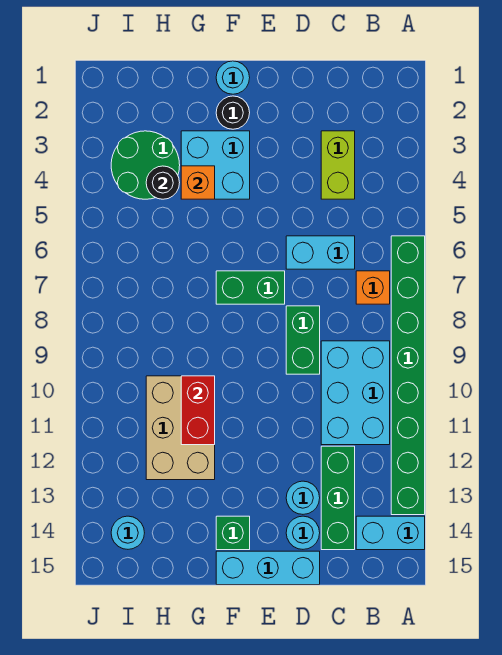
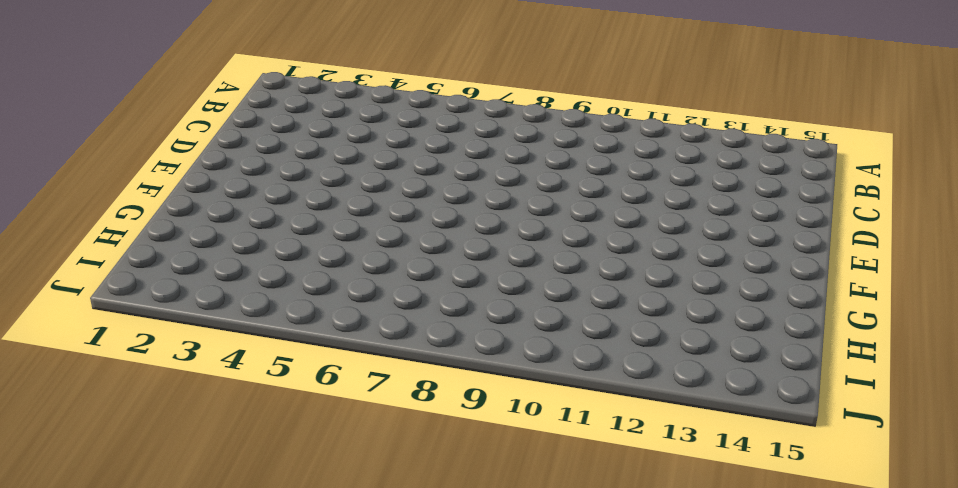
none -> green 1x8 brick [391,236,425,515]
none -> cyan 1x2 brick [356,516,425,550]
none -> orange 1x1 brick [356,271,390,304]

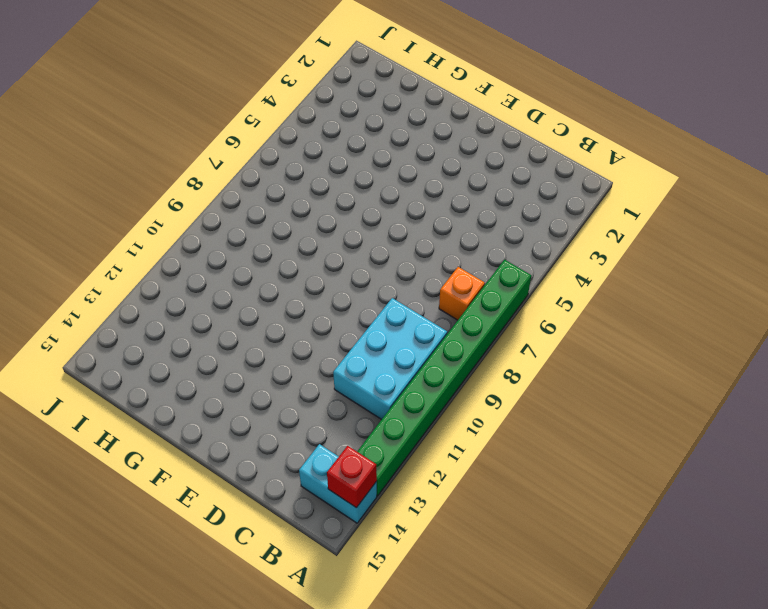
red 1x1 brick [327,446,377,508] -> none
none -> lime 1x2 brick [321,131,355,199]
none -> cyan 1x2 brick [286,236,355,269]
none -> green 1x3 brick [321,446,355,550]

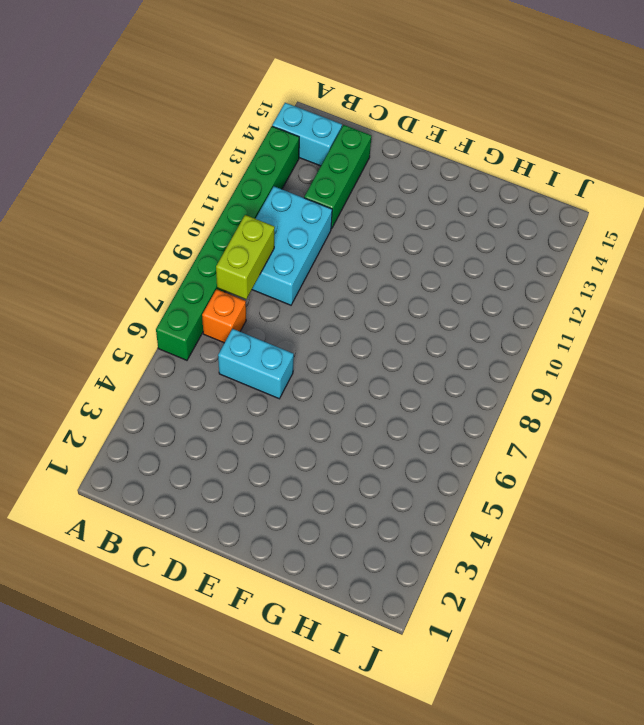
lime 1x2 brick [216,215,275,299] -> lime 1x2 brick moved to [321,131,355,199]
none -> green 1x2 brick [286,306,320,374]
none -> cyan 1x1 round brick [286,481,320,514]
none -> cyan 1x1 round brick [286,516,320,549]

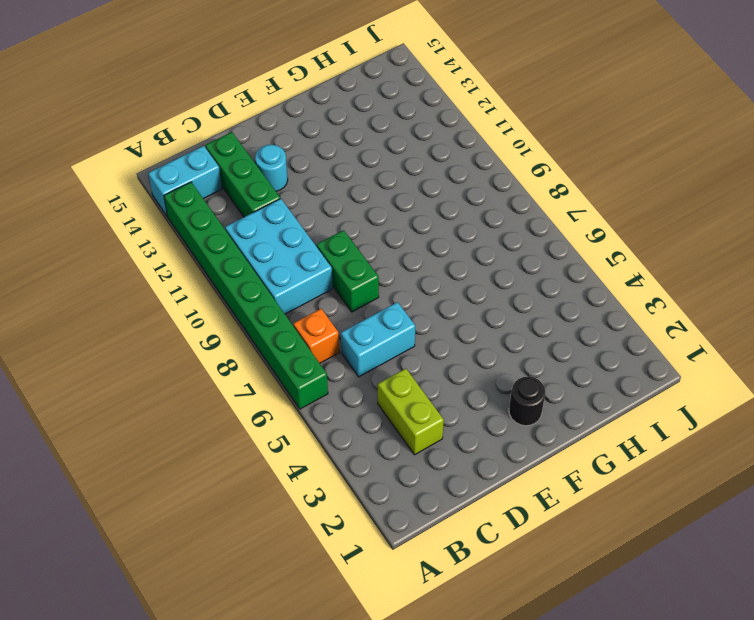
none -> cyan 1x1 round brick [286,516,320,549]
none -> cyan 1x3 brick [216,551,320,585]
none -> green 1x2 brick [216,271,285,304]

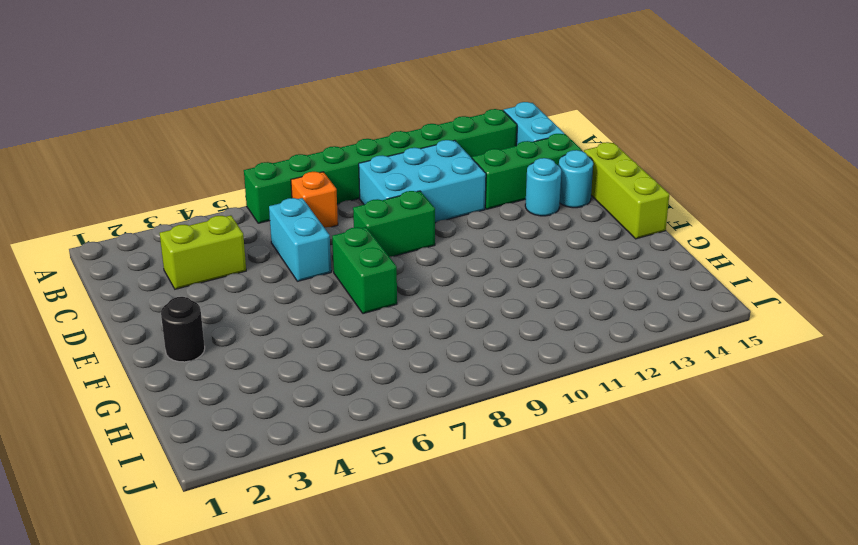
lime 1x3 brick [584,142,669,239] -> cyan 1x3 brick [216,551,320,585]
none -> cyan 1x1 round brick [216,61,250,94]
none -> cyan 2x2 brick [181,131,250,199]
none -> green 1x1 brick [216,516,250,550]

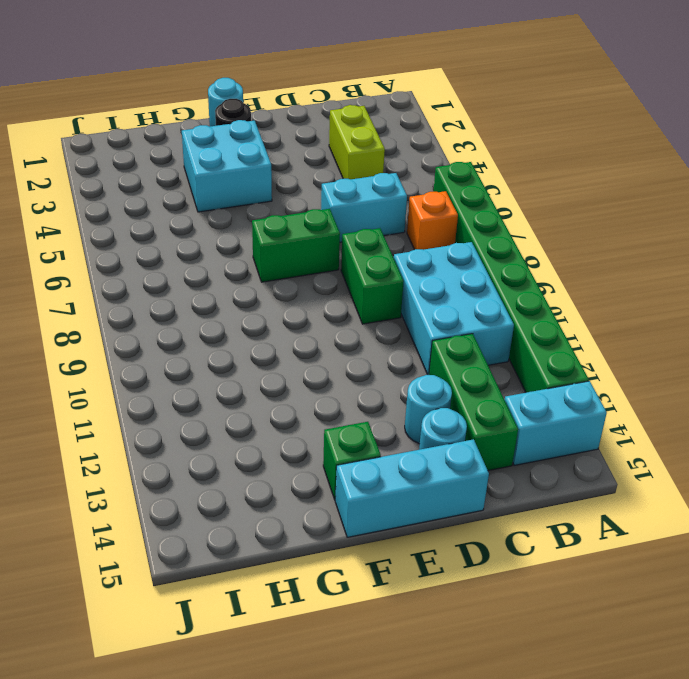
none -> tan 2x3 brick [146,376,215,480]
none -> green 2x2 round brick [111,131,180,199]
none -> cyan 1x1 round brick [111,516,144,549]

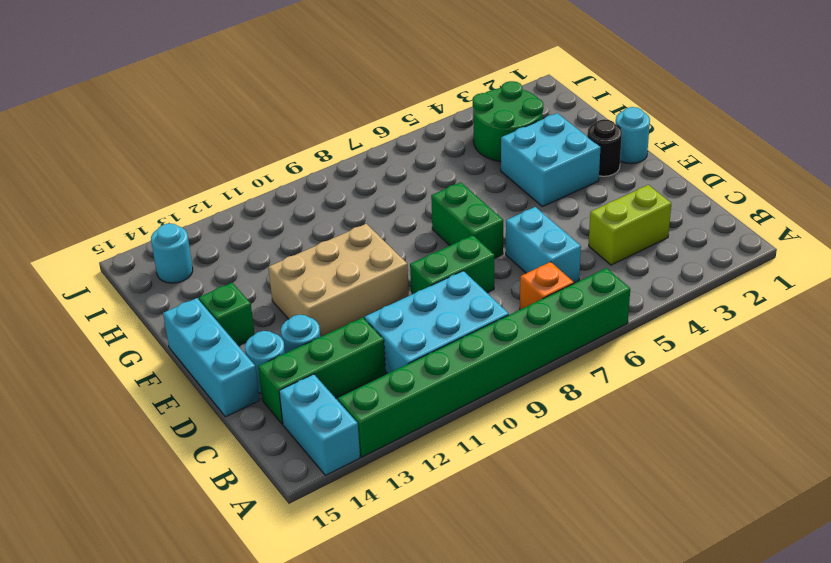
tan 2x3 brick [268,224,409,337] -> tan 2x3 brick moved to [146,376,215,480]
none -> orange 1x1 brick [181,166,215,199]
none -> red 1x2 brick [181,376,215,445]
none -> black 1x1 round brick [146,166,180,199]

